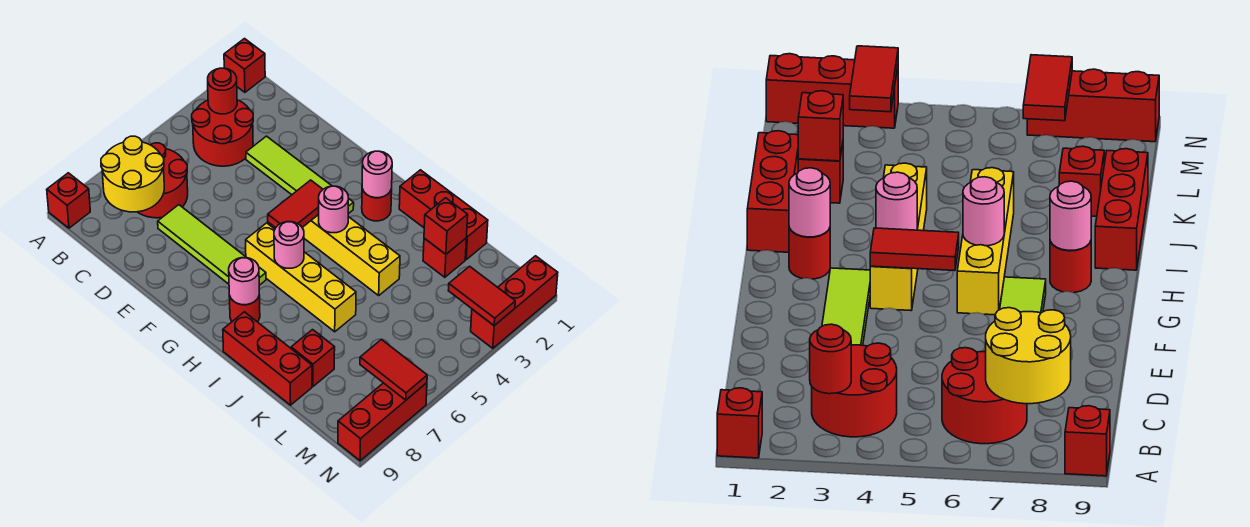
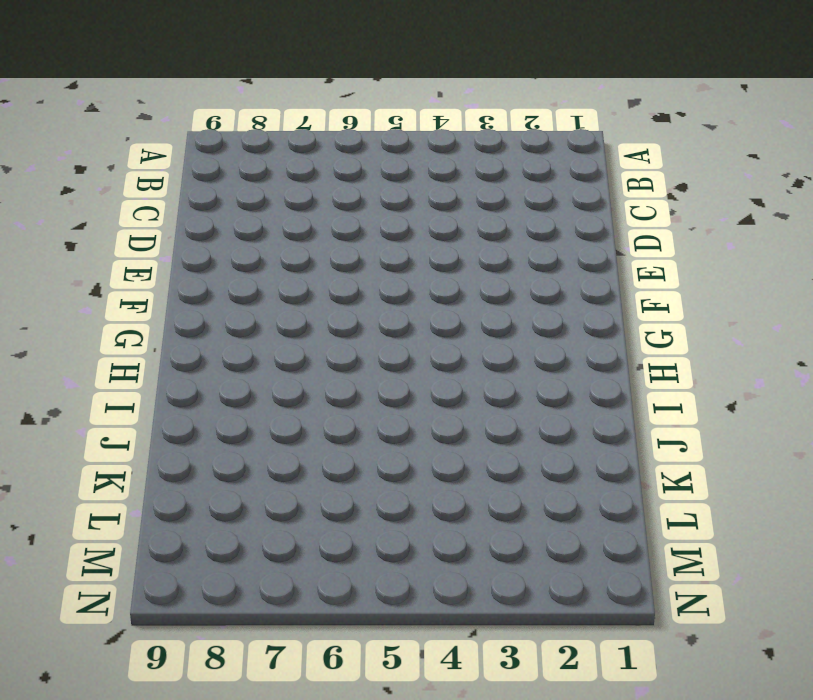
none -> red 1x1 brick [224,39,265,92]
none -> red 1x1 brick [47,173,90,228]
none -> red 2x2 round brick [192,100,253,166]

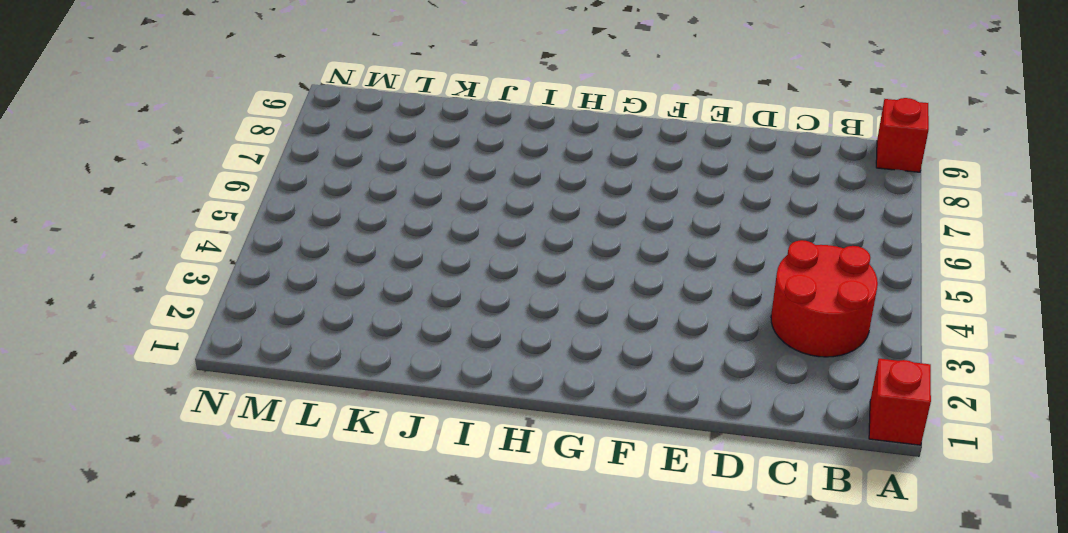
none -> red 2x2 round brick [138,143,188,218]
none -> lime 1x4 tile [246,136,354,214]
none -> lime 1x4 tile [158,205,266,285]

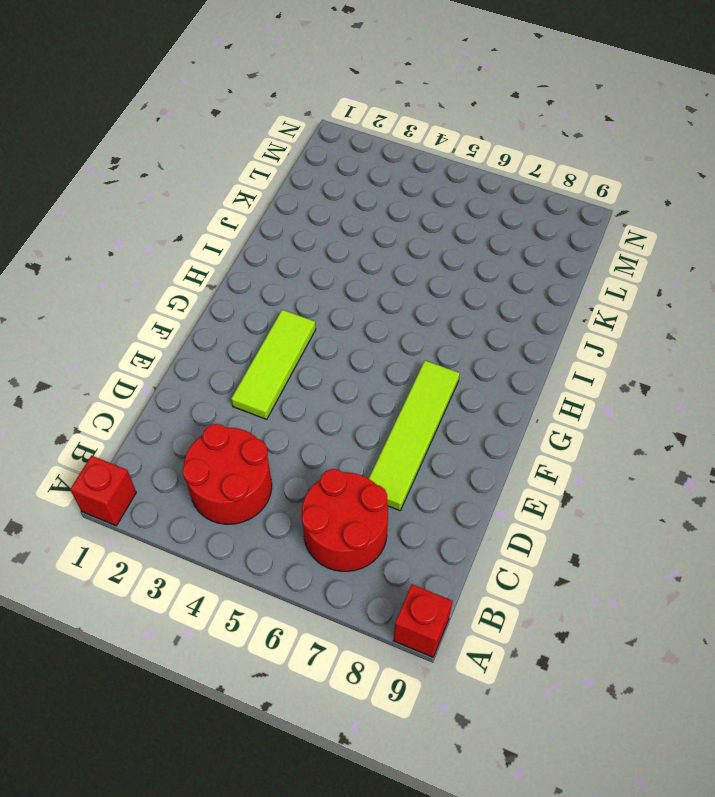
lime 1x3 tile [231,310,316,419] -> lime 1x4 tile [246,136,354,214]
none -> yellow 1x4 brick [302,215,400,295]
none -> yellow 1x4 brick [246,223,356,332]
none -> red 1x1 round brick [362,189,392,221]

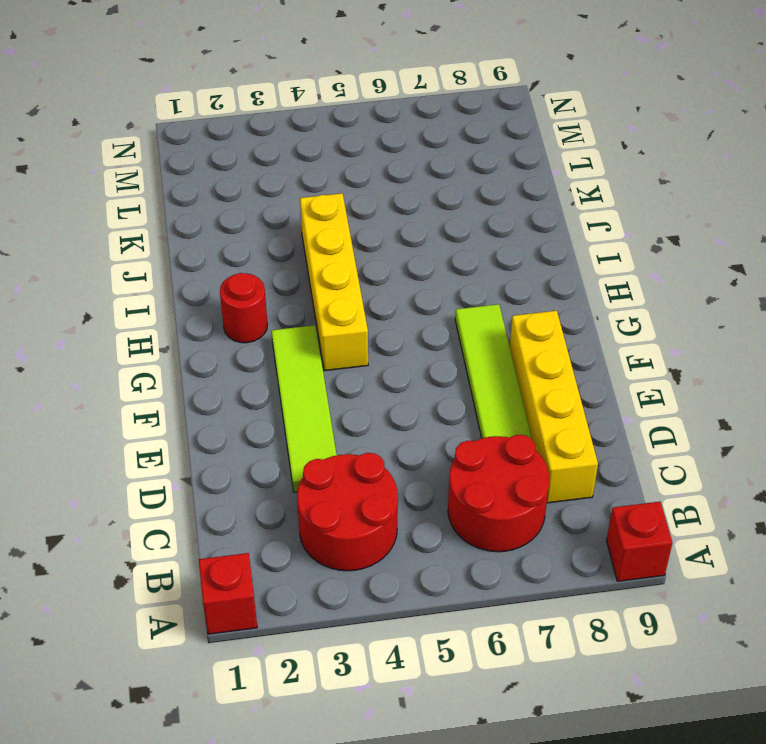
yellow 1x4 brick [510,311,598,503] -> yellow 1x4 brick moved to [246,223,356,332]
none -> red 1x1 round brick [229,295,260,322]
none -> red 1x3 brick [399,170,488,259]
none -> red 1x3 brick [223,312,312,405]

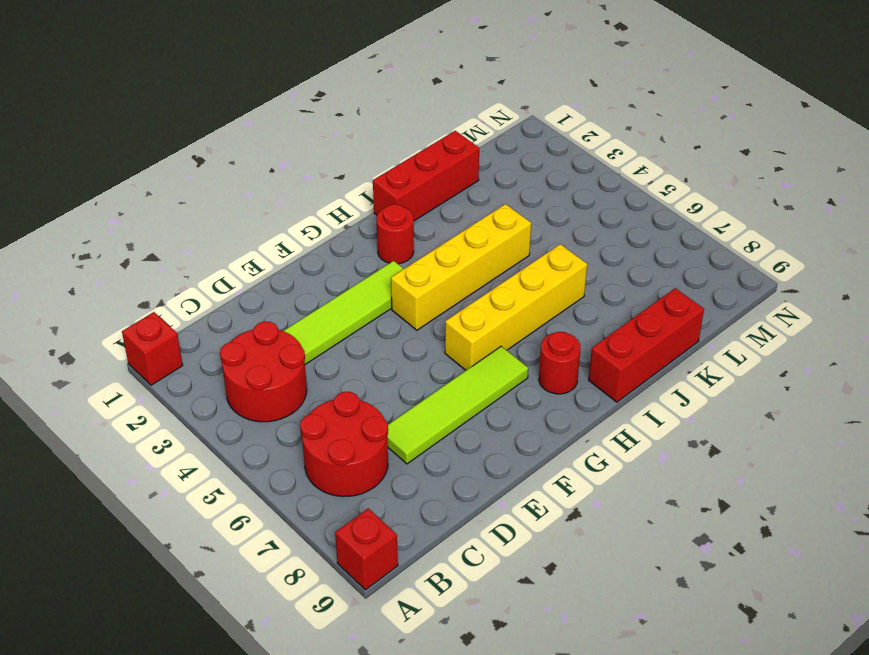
none -> red 1x1 brick [423,238,466,277]
none -> red 1x1 brick [291,330,335,386]
none -> red 1x3 brick [471,256,558,348]

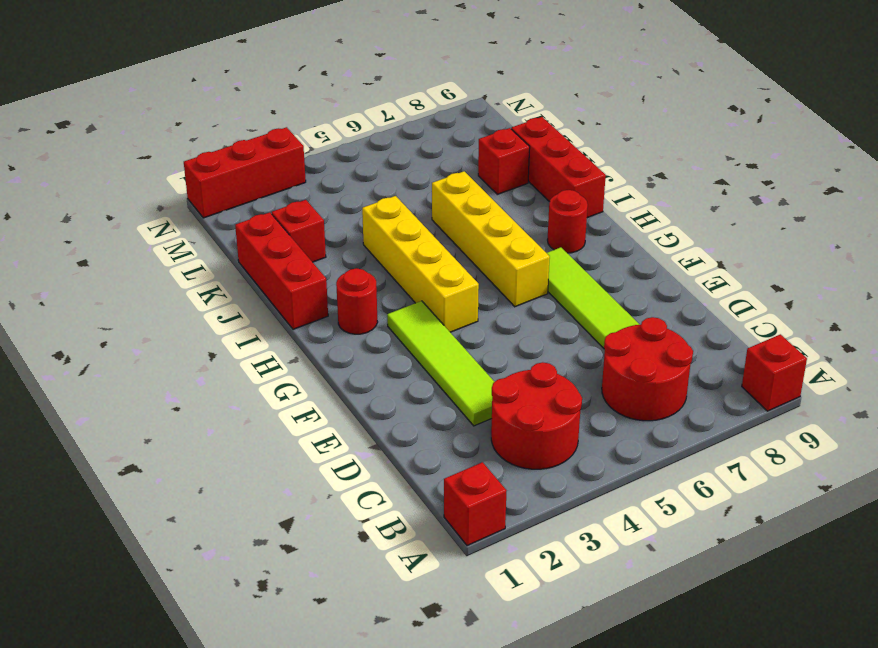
none -> red 1x3 brick [338,383,427,461]
none -> red 1x1 round brick [208,68,237,114]
none -> yellow 2x2 round brick [101,136,164,212]

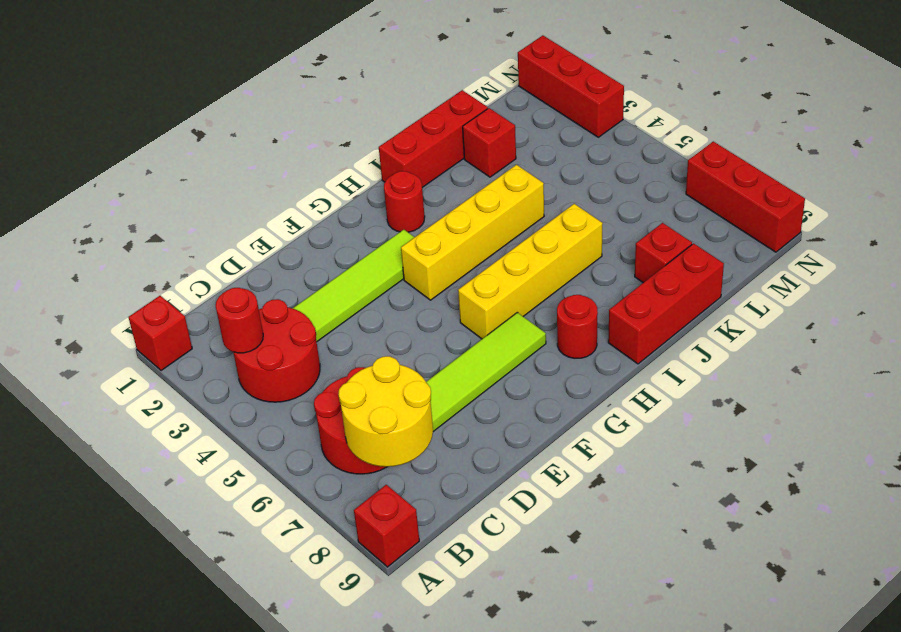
none -> red 1x2 tile [268,180,323,228]
none -> pink 1x1 round brick [362,151,392,198]
none -> pink 1x1 round brick [319,186,348,233]

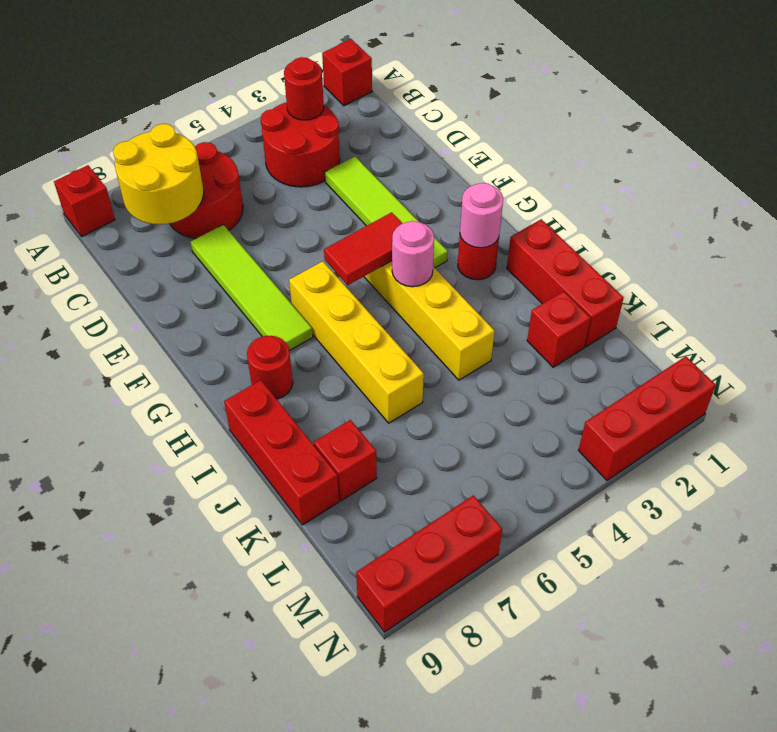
none -> pink 1x1 round brick [274,222,304,268]
none -> pink 1x1 round brick [229,258,259,305]
none -> red 1x1 brick [424,198,468,254]

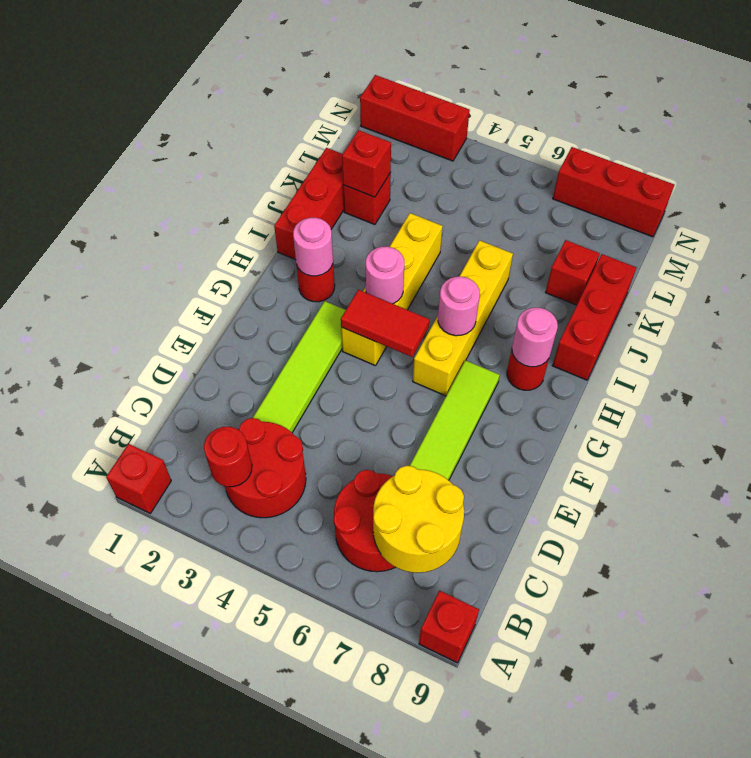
none -> red 1x2 tile [448,266,515,326]
none -> red 1x2 tile [360,339,427,400]

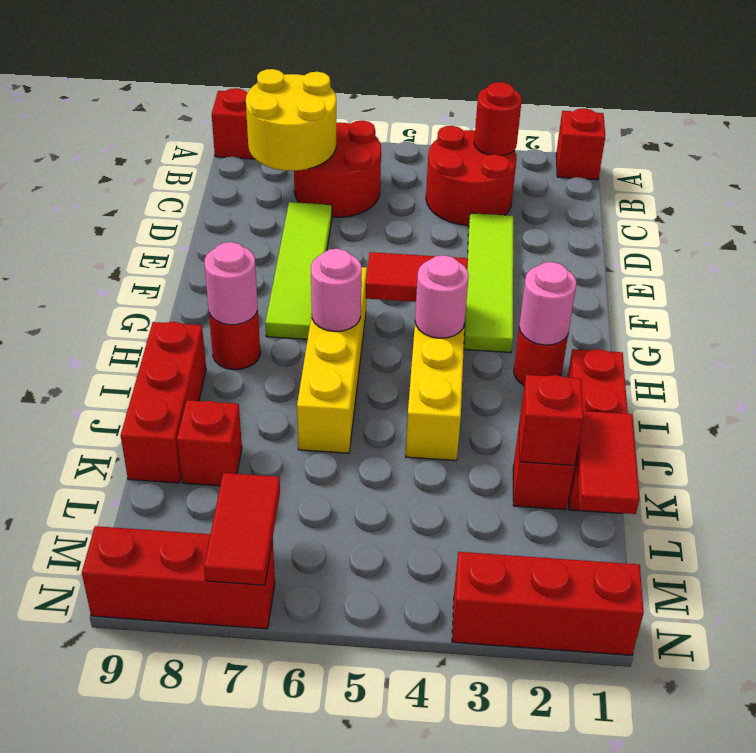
red 1x2 tile [577,411,639,514] -> red 1x2 tile moved to [448,266,515,326]

